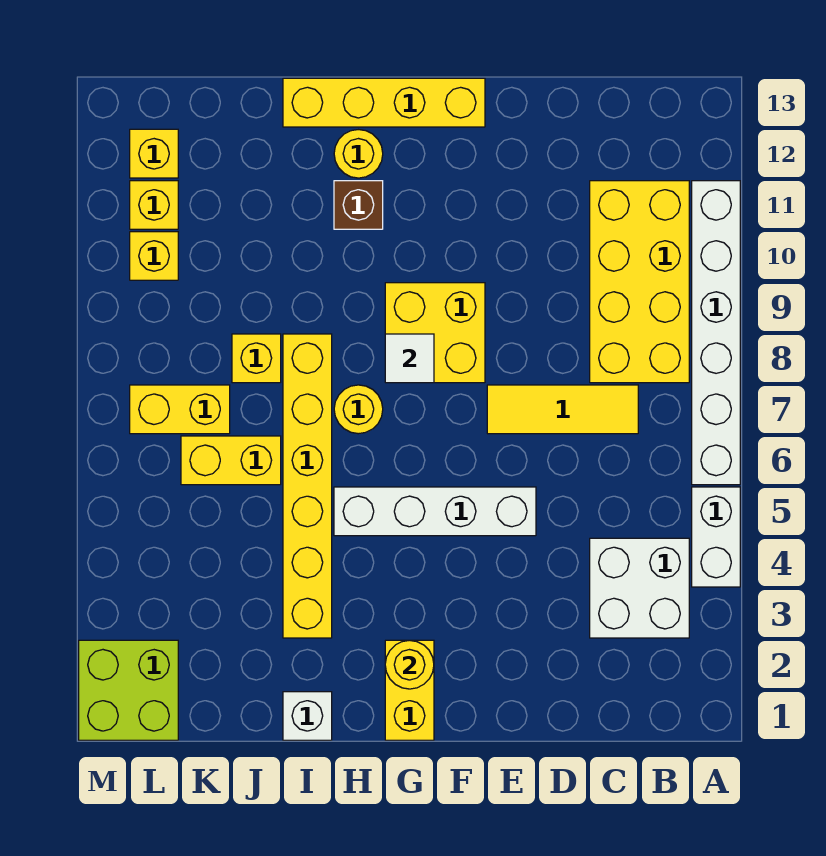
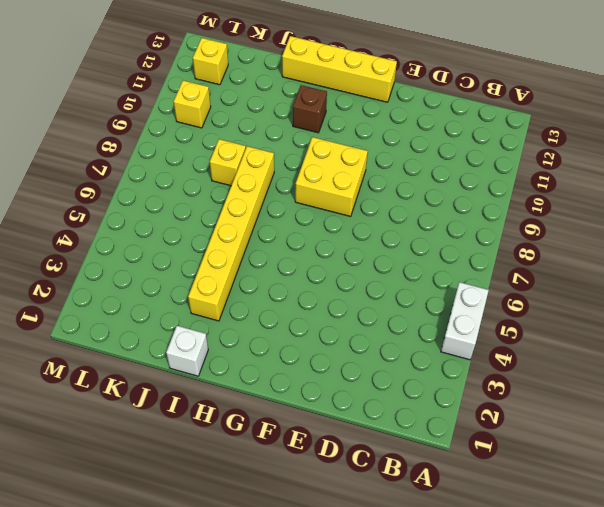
none -> white 1x6 brick [692,181,740,485]
none -> white 2x2 brick [590,538,689,638]
none -> yellow 2x4 brick [590,181,689,383]

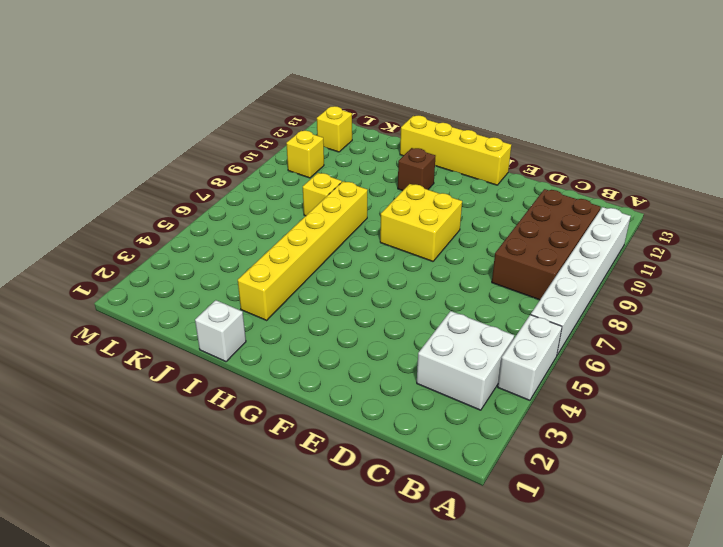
brown 2x4 brick [492,189,601,300] -> yellow 2x4 brick [590,181,689,383]
none -> yellow 1x3 tile [487,385,638,434]
none -> white 1x4 brick [334,487,536,536]
none -> yellow 1x2 brick [385,640,434,740]

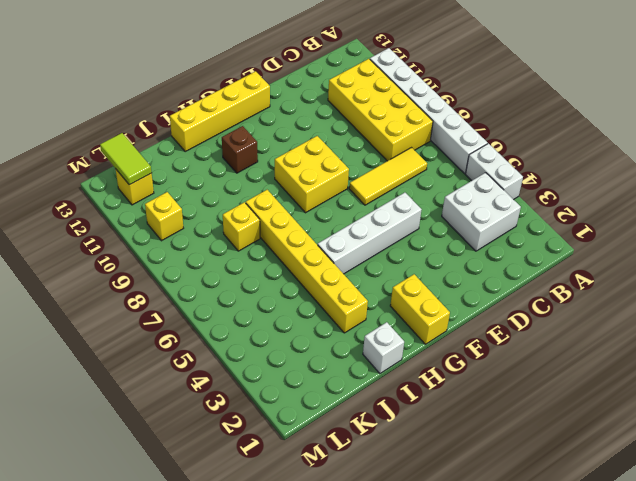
lime 1x2 tile [100,133,152,185] -> none
none -> yellow 1x1 round brick [334,385,383,434]
none -> yellow 1x1 round brick [334,130,383,178]
none -> yellow 1x2 brick [181,436,281,485]

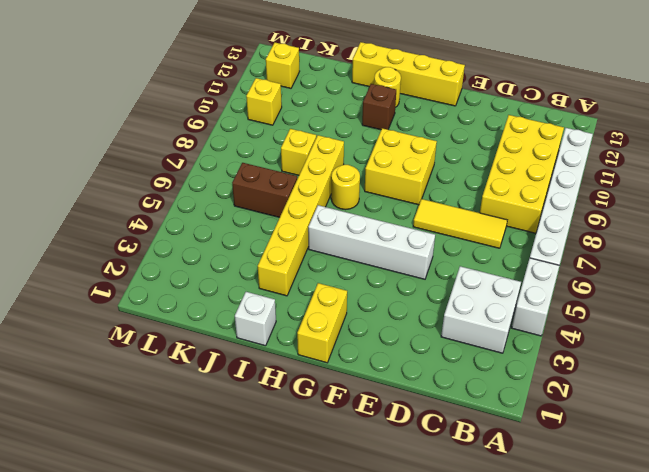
brown 1x2 brick [232,163,297,217] -> yellow 1x2 brick [181,436,281,485]
none -> yellow 1x2 brick [130,385,230,434]
none -> lime 2x2 brick [79,640,178,740]
none -> yellow 1x1 brick [130,181,178,229]

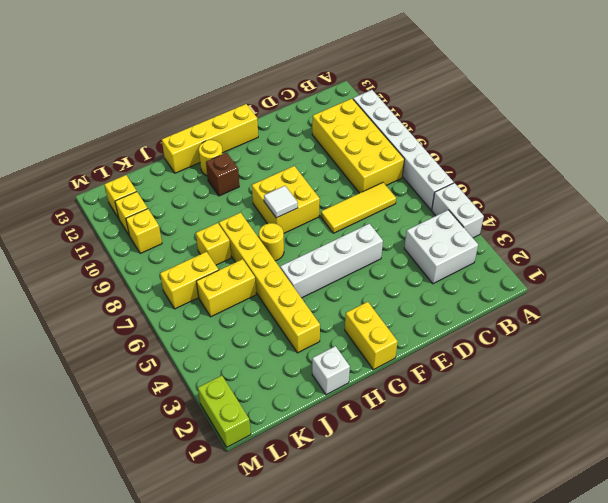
lime 1x2 brick [198,376,251,447] -> lime 2x2 brick [79,640,178,740]
none -> yellow 1x1 round brick [385,640,434,689]

